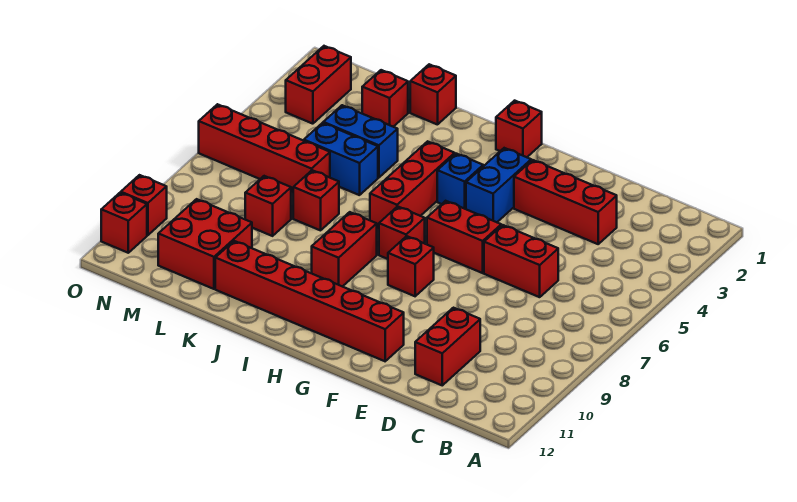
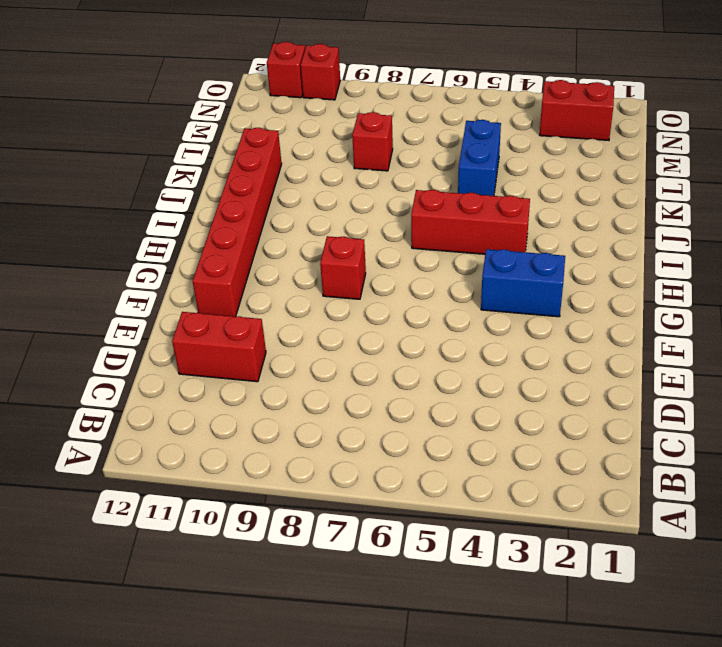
none -> red 1x3 brick [514,160,617,244]
none -> red 1x2 brick [484,225,558,297]
none -> red 1x2 brick [427,201,501,273]

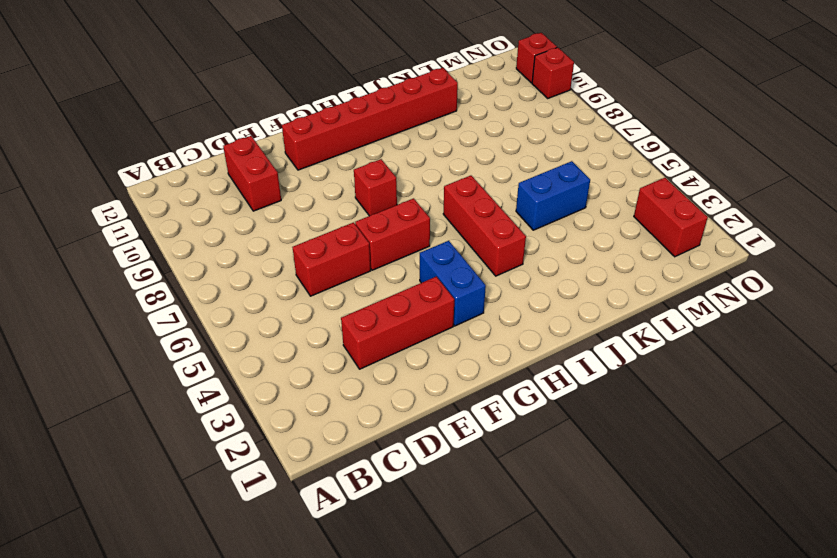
none -> red 1x1 brick [496,101,542,157]
none -> blue 1x1 brick [437,154,483,209]
none -> red 1x1 brick [379,206,425,259]

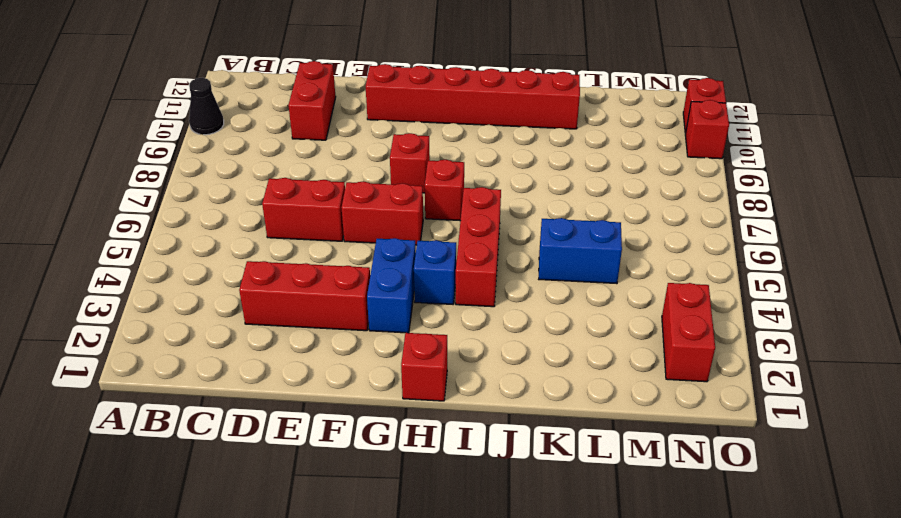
black 1x1 cone [189,78,224,135] -> none
none -> red 1x2 brick [312,212,377,287]
none -> red 1x1 brick [410,64,456,125]
none -> blue 1x2 brick [323,105,398,177]

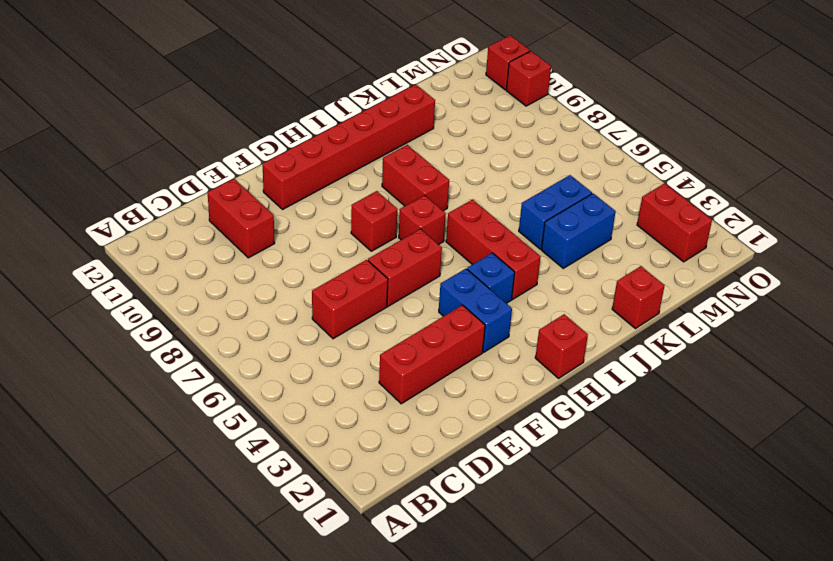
none -> red 1x1 brick [293,170,339,230]
none -> red 1x1 brick [362,70,408,127]
none -> red 1x4 brick [199,104,330,193]

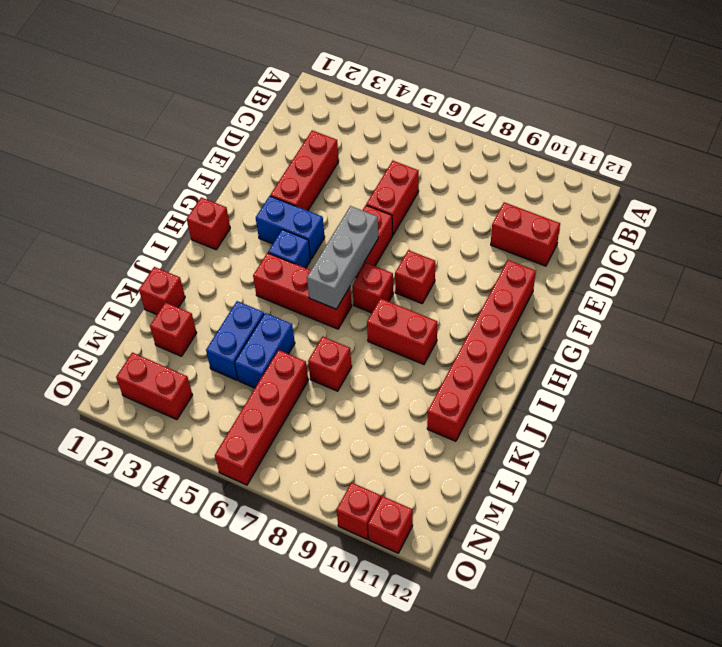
grey 1x3 brick [307,206,378,309] -> none
none -> red 1x1 brick [245,176,291,236]
none -> red 2x2 brick [158,199,252,289]

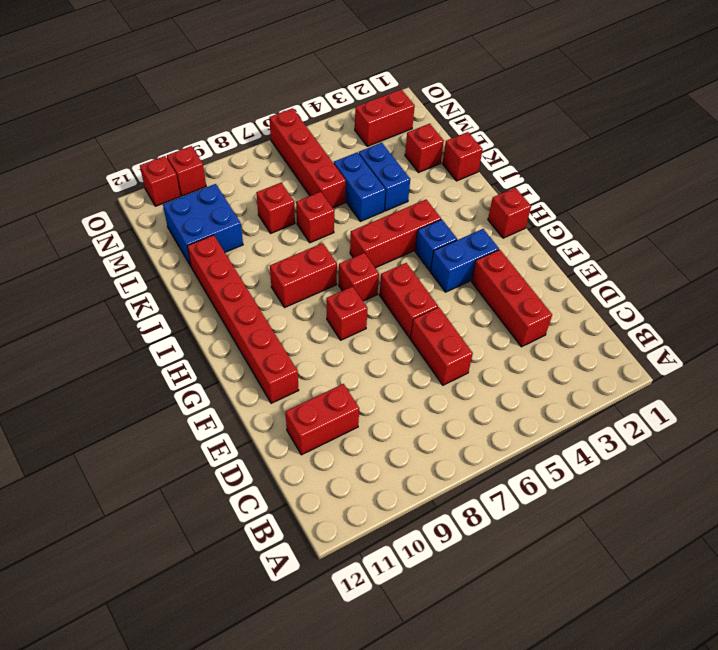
blue 2x2 brick [163,184,243,266] -> red 2x2 brick [158,199,252,289]

